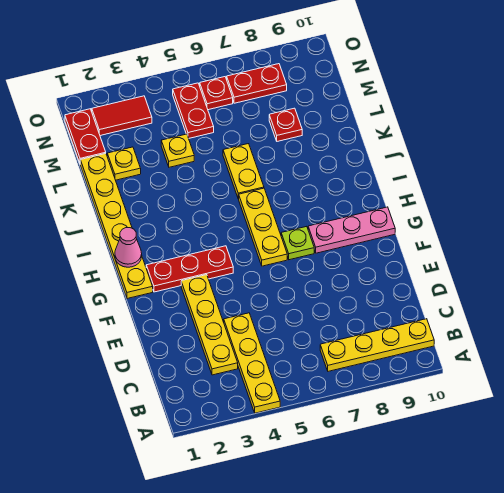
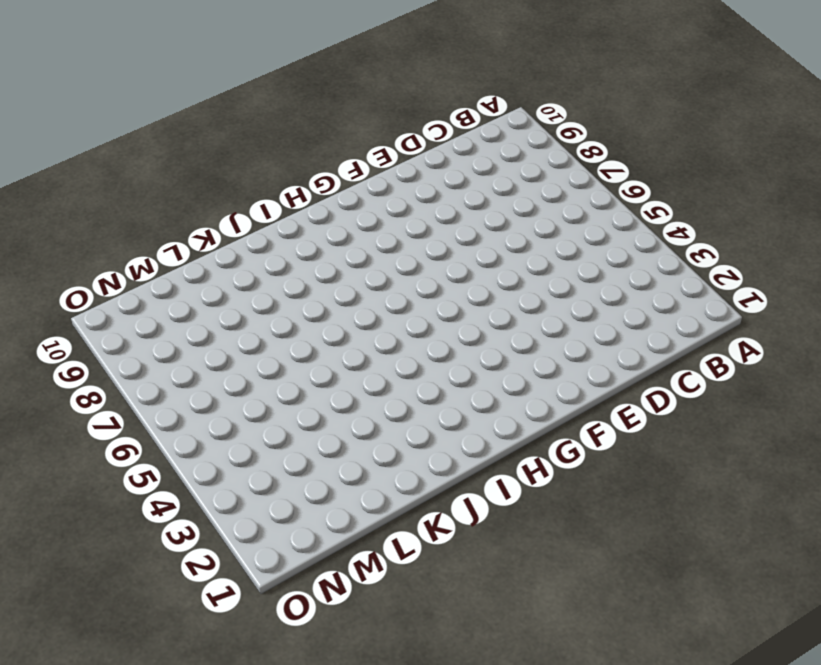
none -> yellow 1x4 plate [224,313,280,413]
none -> yellow 1x4 plate [320,319,434,371]
none -> yellow 1x4 plate [181,275,238,375]

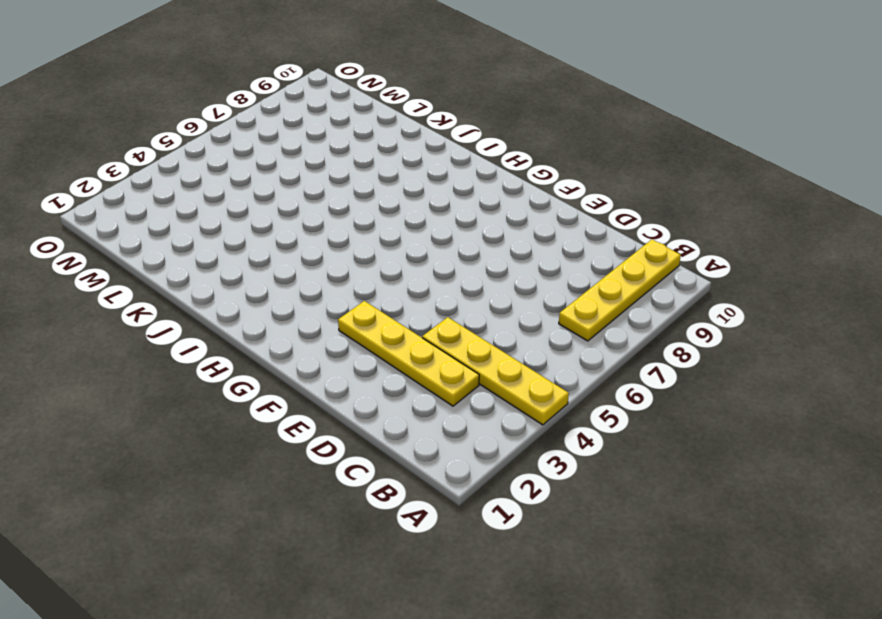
none -> yellow 1x6 plate [80,154,153,299]
none -> red 1x3 plate [146,246,233,292]
none -> yellow 1x3 plate [239,188,287,266]

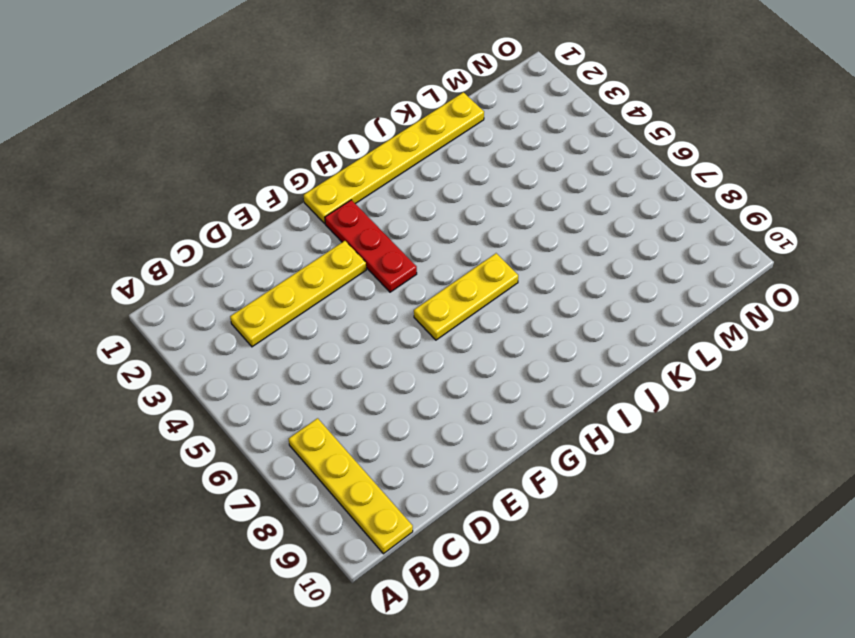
none -> yellow 1x4 plate [224,313,280,413]
none -> lime 1x1 plate [281,226,314,260]
none -> pink 1x3 plate [308,207,395,253]

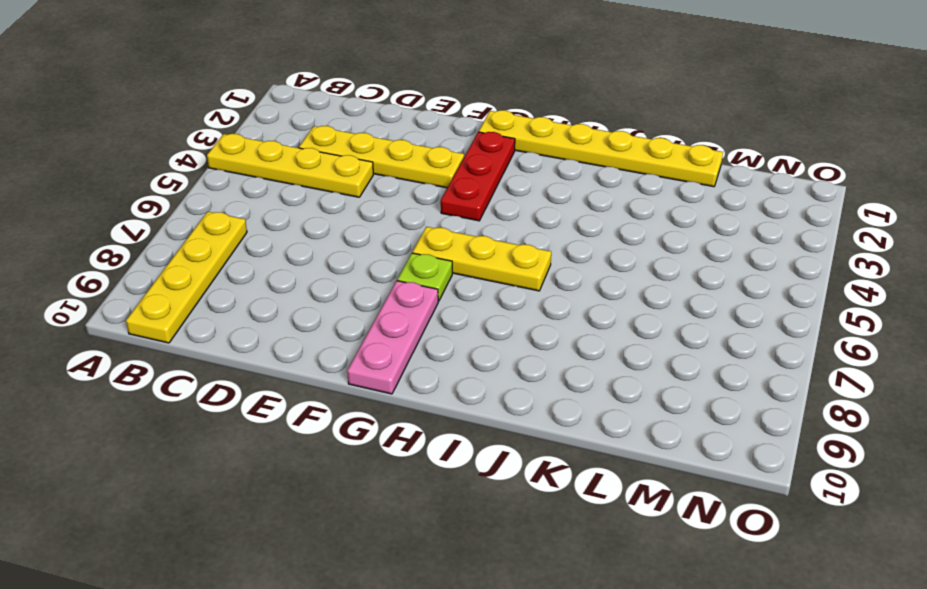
none -> yellow 1x2 plate [223,144,264,199]
none -> yellow 1x1 plate [107,147,141,180]
none -> yellow 1x1 plate [161,134,194,167]

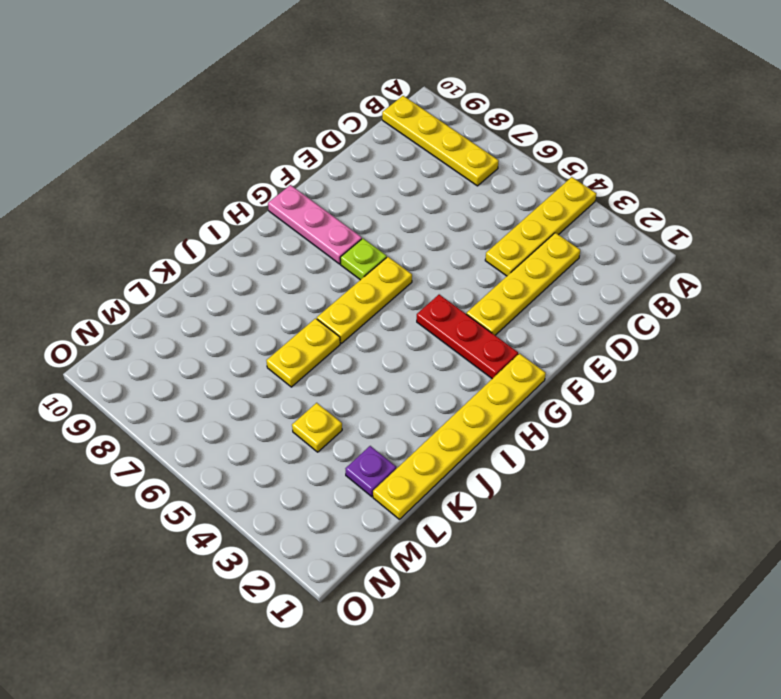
purple 1x1 plate [346,446,396,497] -> yellow 1x1 plate [107,147,141,180]
none -> red 1x1 plate [269,108,302,141]
none -> red 1x2 plate [65,109,106,163]
none -> red 1x2 plate [173,83,214,138]

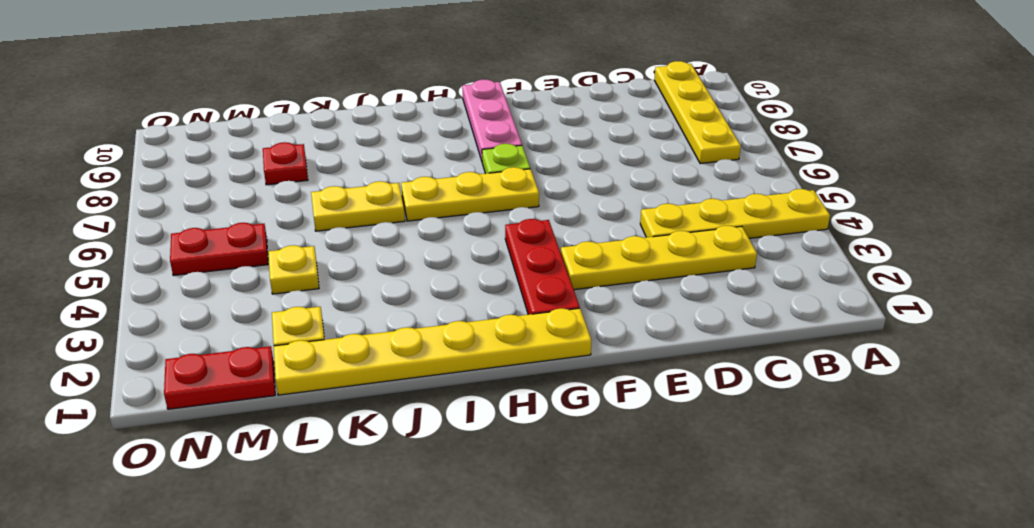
none -> red 1x2 tile [92,96,152,136]
none -> red 1x1 plate [200,77,233,110]
none -> red 1x2 plate [227,64,287,103]

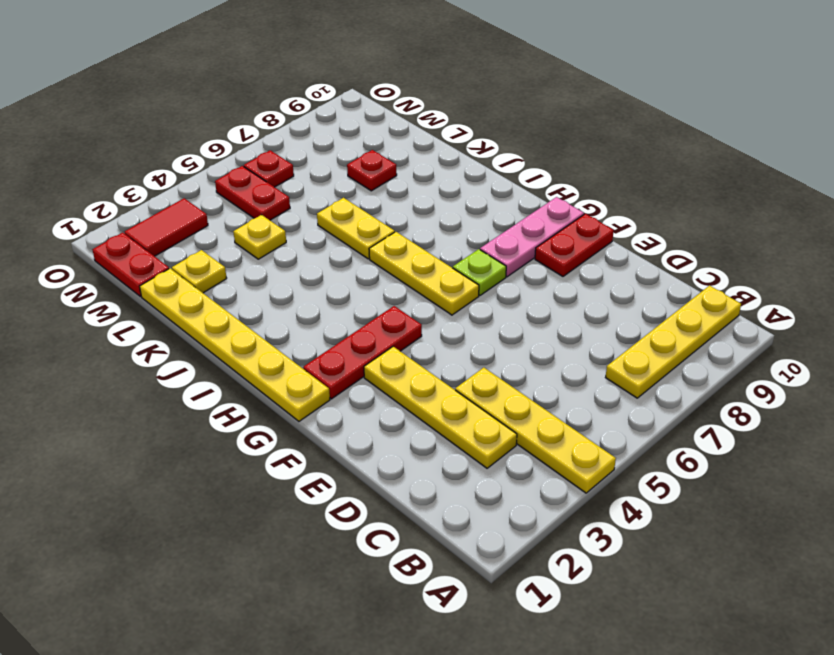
red 1x2 plate [535,214,614,276] -> red 1x2 plate moved to [227,64,287,103]
none -> pink 1x1 cone [115,228,142,267]

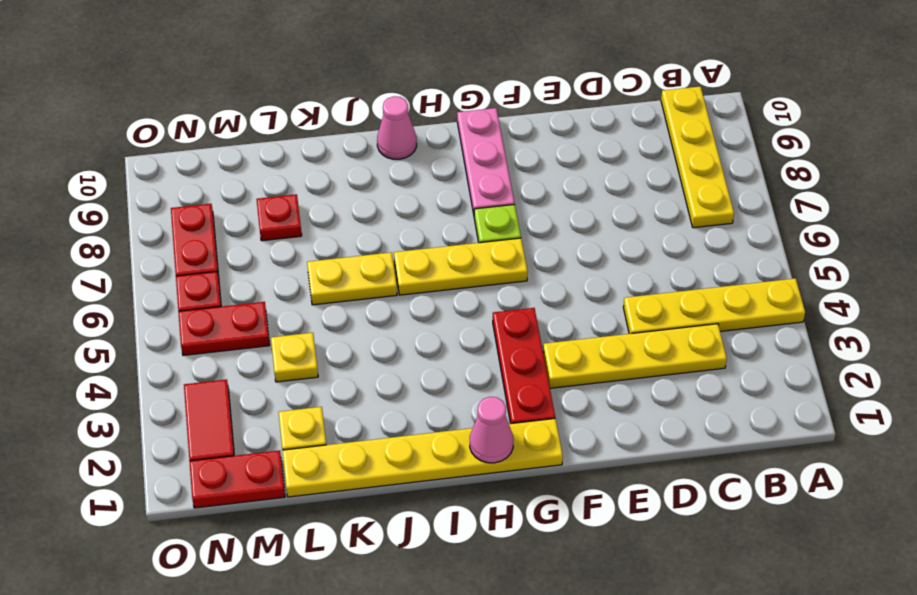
pink 1x1 cone [377,96,417,159] -> none

